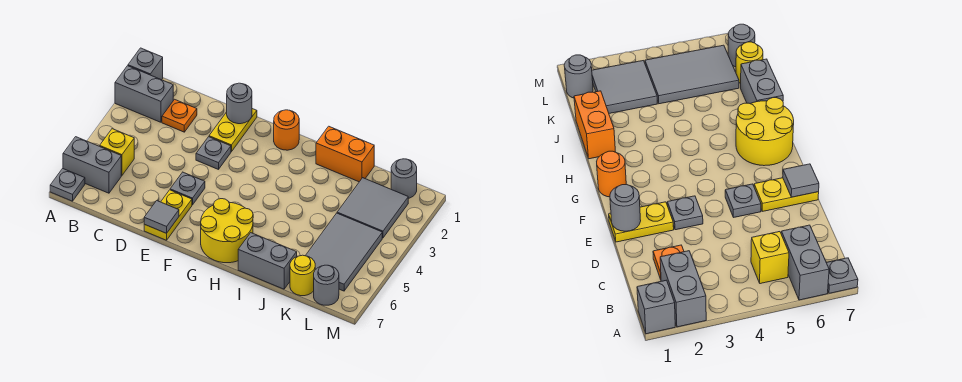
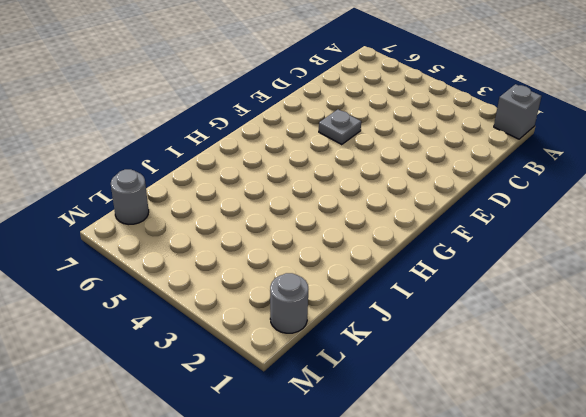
none -> grey 1x2 brick [115,66,173,122]
none -> grey 1x2 brick [63,137,121,193]
none -> grey 1x1 plate [50,169,85,201]

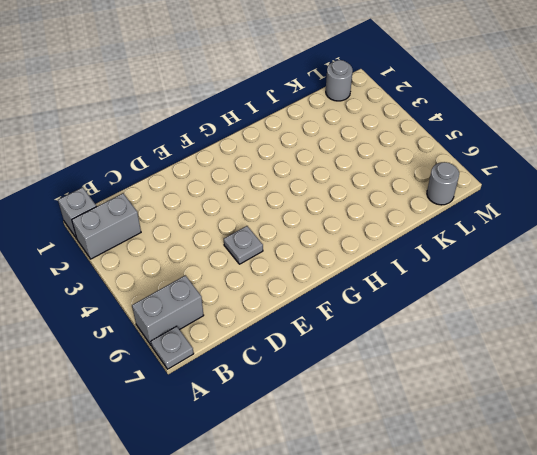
none -> yellow 1x1 brick [100,129,134,176]
none -> orange 1x1 plate [162,99,197,132]
none -> yellow 1x2 plate [209,109,257,152]

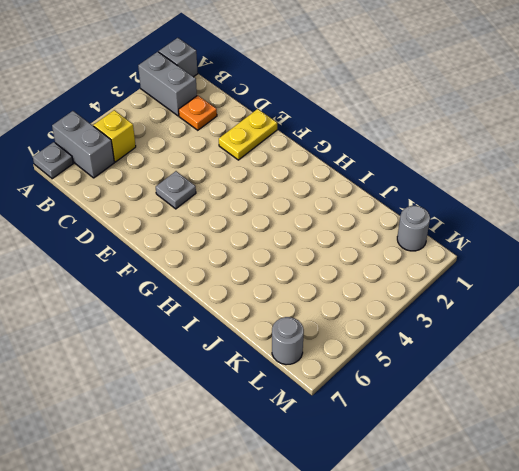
none -> grey 1x1 plate [196,137,231,169]
none -> yellow 1x2 plate [144,190,192,240]
none -> orange 1x1 round brick [274,110,299,150]

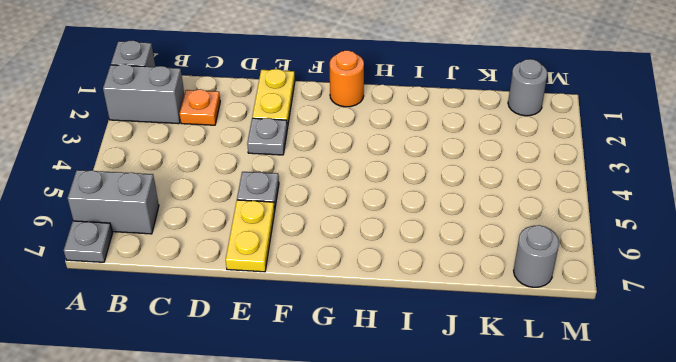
none -> yellow 1x1 brick [100,129,134,176]
none -> yellow 2x2 round brick [201,199,253,263]
none -> orange 1x2 brick [316,126,374,182]

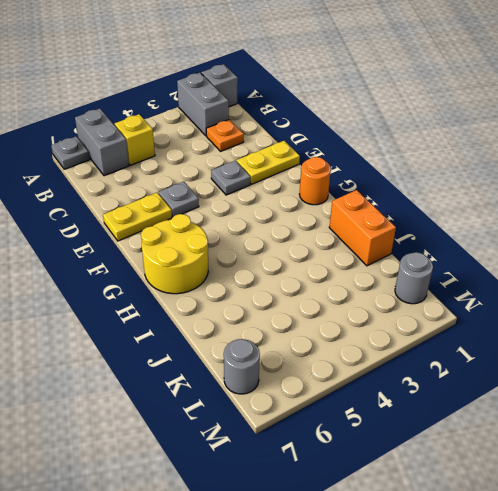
none -> grey 1x2 brick [238,233,297,289]
none -> grey 2x2 tile [337,178,408,238]
none -> grey 2x3 tile [305,213,382,291]

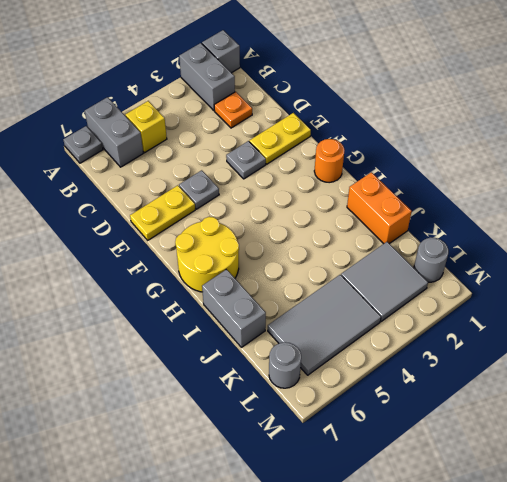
none -> yellow 1x1 round brick [290,255,315,296]
none -> grey 1x1 round brick [227,83,252,124]
none -> grey 1x1 tile [144,201,179,233]

